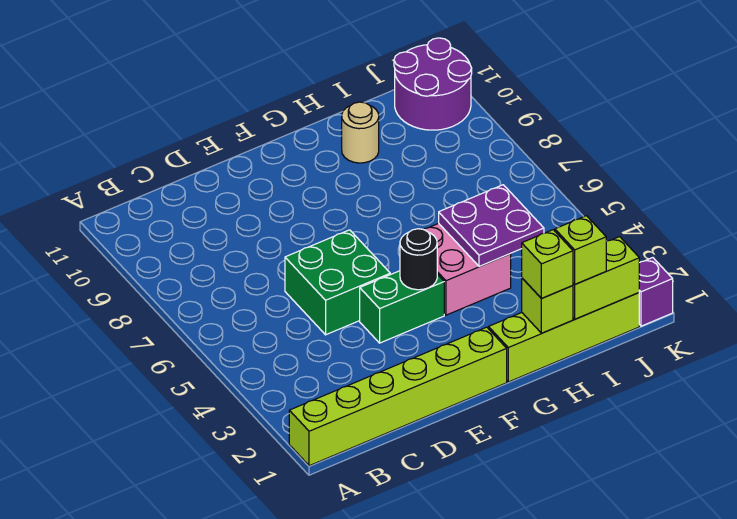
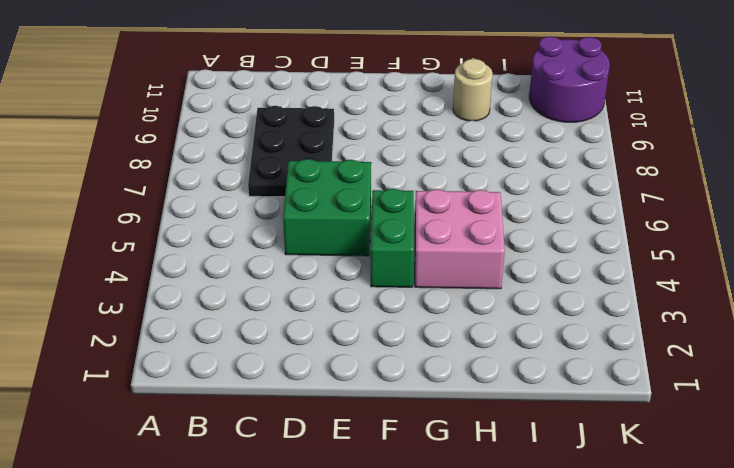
black 2x3 plate [248,106,334,197] -> none
green 1x2 brick [371,189,414,287] -> green 1x2 brick turned to [360,271,444,343]
none -> lime 1x6 brick [289,327,507,466]
none -> lime 1x4 brick [488,293,639,382]
none -> purple 1x1 brick [639,258,673,326]

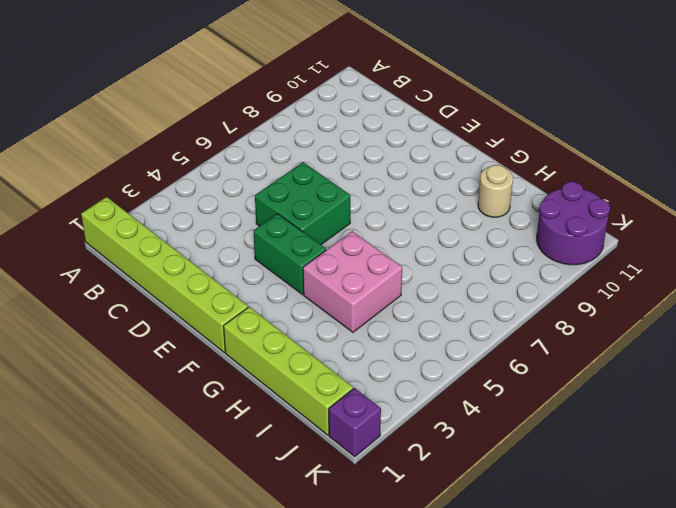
none -> black 1x1 round brick [400,229,437,290]
none -> lime 1x1 brick [522,278,573,333]
none -> purple 2x2 plate [439,185,544,267]

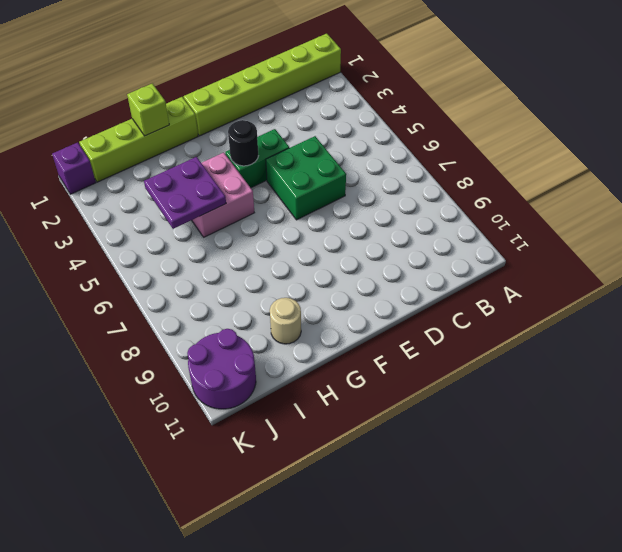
none -> lime 1x2 brick [573,237,639,319]
none -> lime 1x1 brick [522,230,573,299]
none -> lime 1x1 brick [555,216,606,284]

